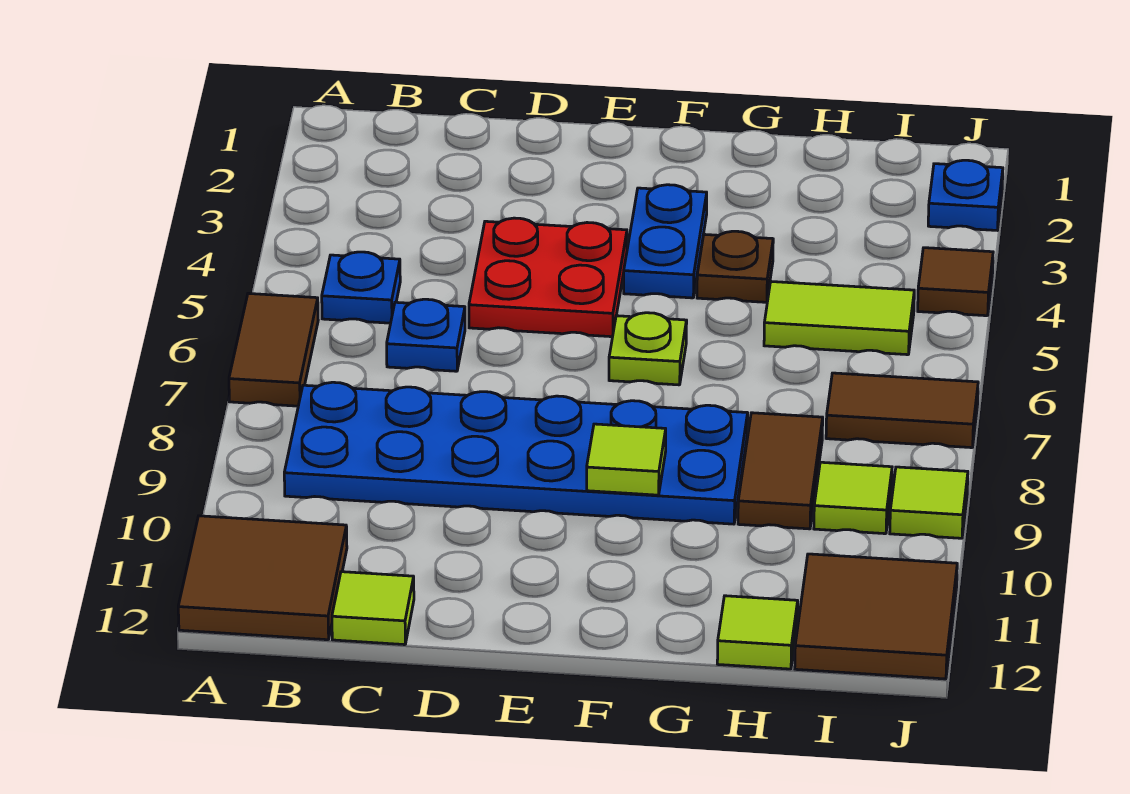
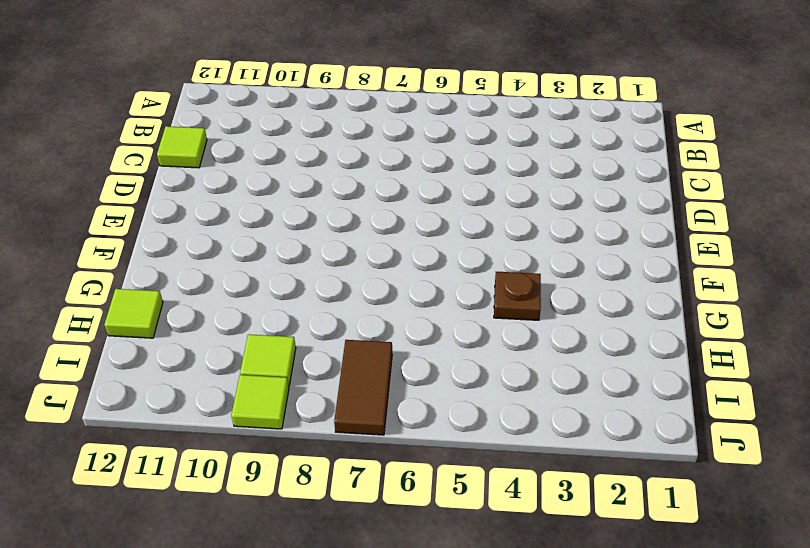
none -> brown 1x2 tile [229,293,318,406]
none -> brown 2x2 tile [178,516,347,640]
none -> blue 1x1 plate [322,252,400,323]

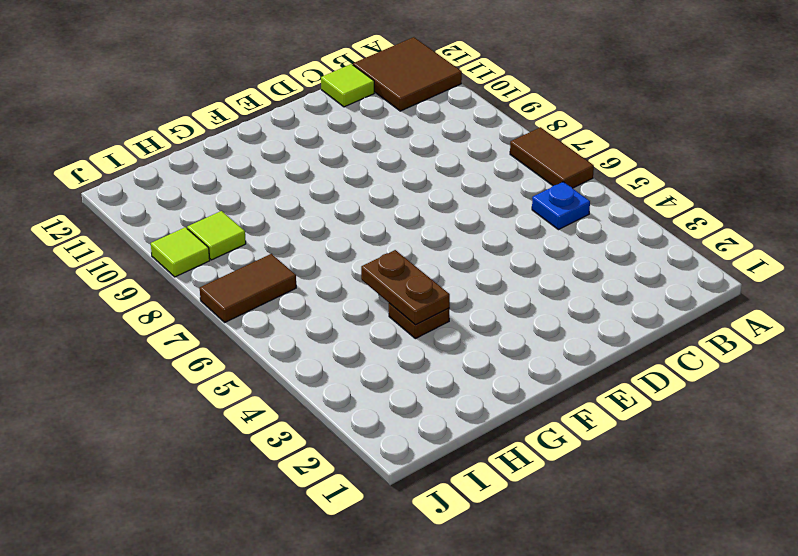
brown 1x2 plate [361,250,450,325] -> none
none -> blue 2x6 plate [284,382,748,524]
none -> blue 1x1 plate [387,299,465,371]
none -> red 2x2 plate [469,218,627,337]

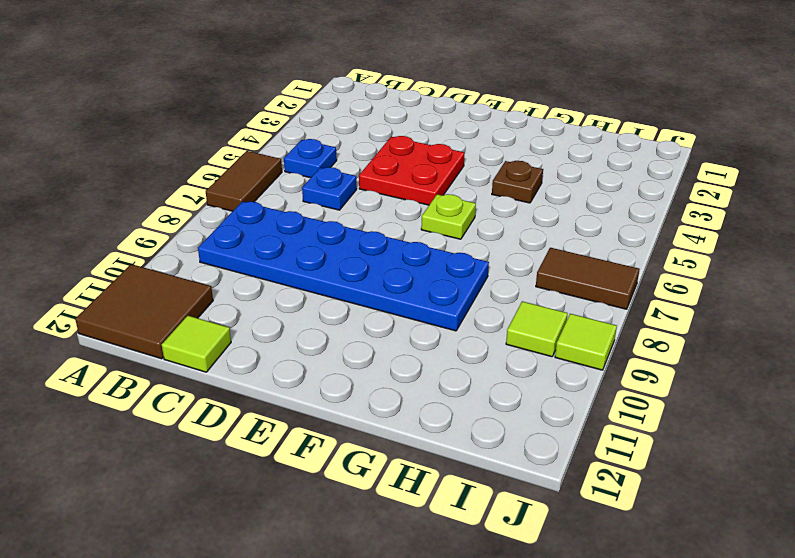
none -> blue 1x2 plate [624,185,707,298]
none -> lime 1x2 tile [764,282,914,355]
none -> brown 1x2 tile [738,413,823,529]

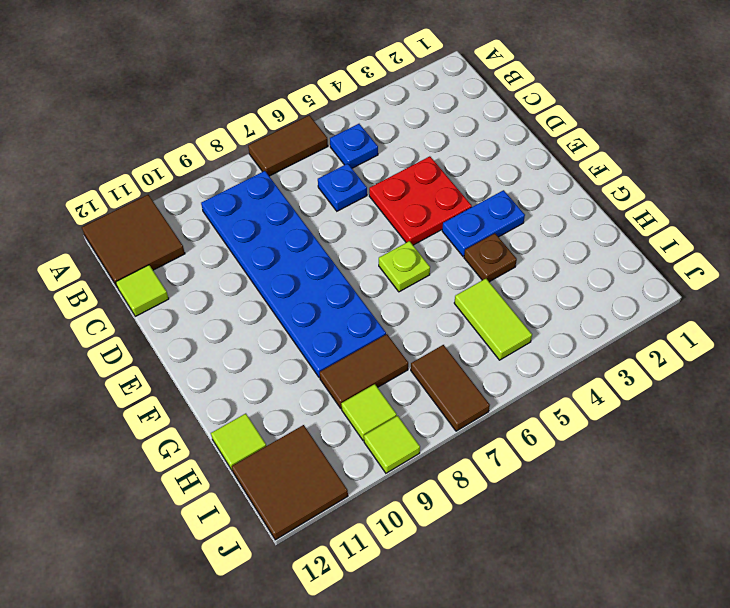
none -> blue 1x1 plate [928,160,1003,230]
none -> brown 1x1 tile [918,248,993,316]
none -> lime 1x1 tile [587,424,666,495]

